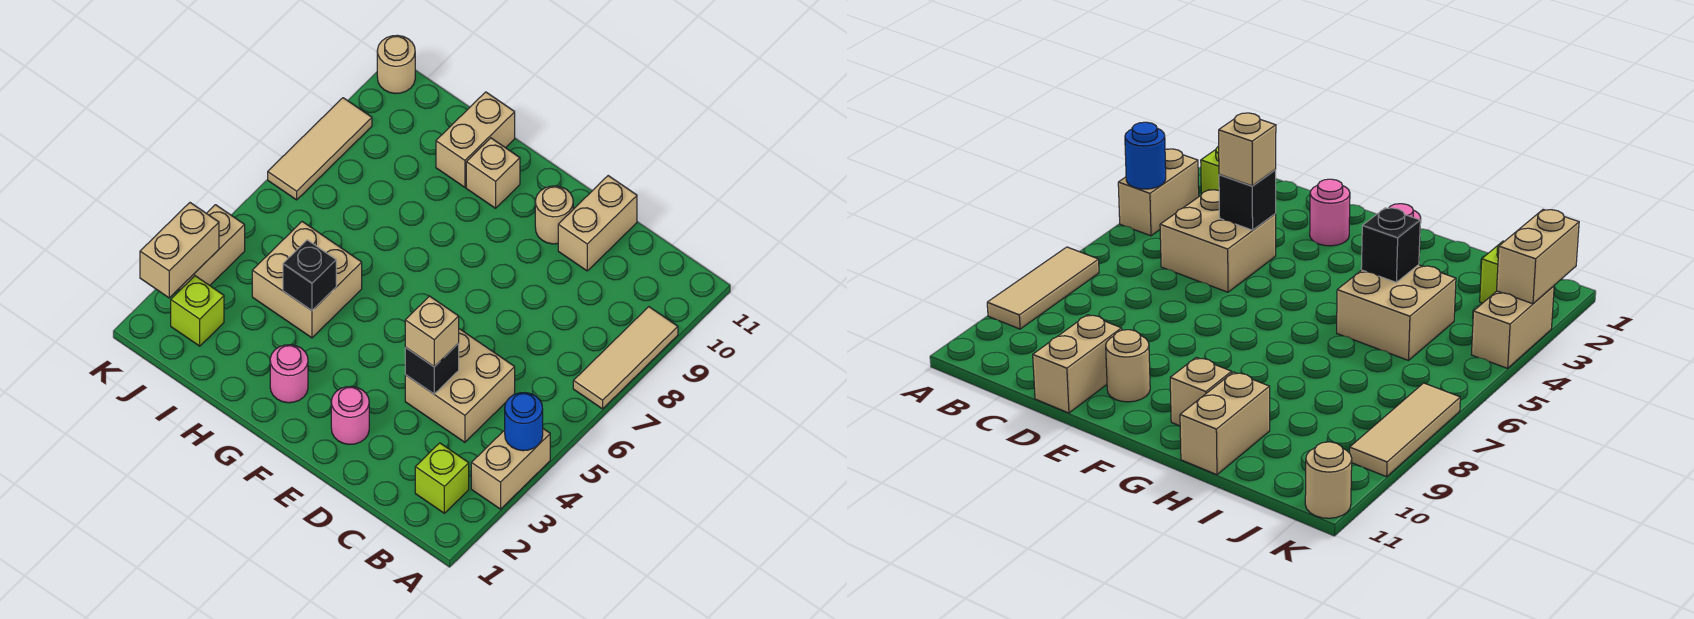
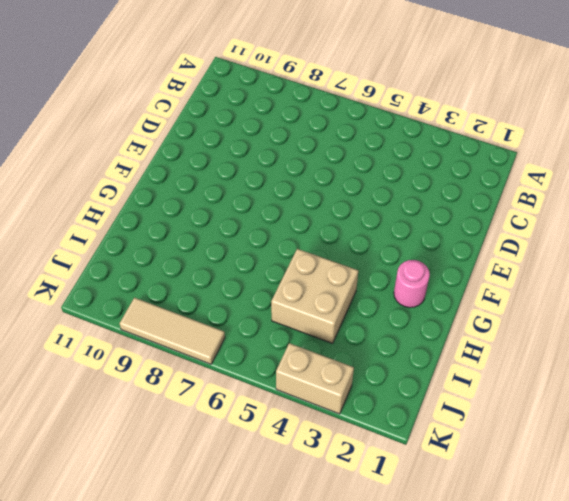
none -> tan 1x2 brick [471,429,550,509]
none -> tan 1x3 tile [573,307,678,409]
none -> lime 1x1 brick [415,443,469,513]

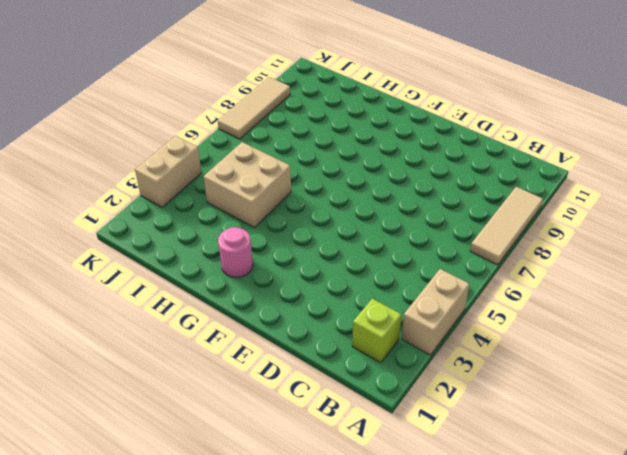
none -> tan 2x2 brick [405,329,515,442]
none -> tan 1x2 brick [558,176,637,271]
none -> pink 1x1 round brick [331,386,369,444]

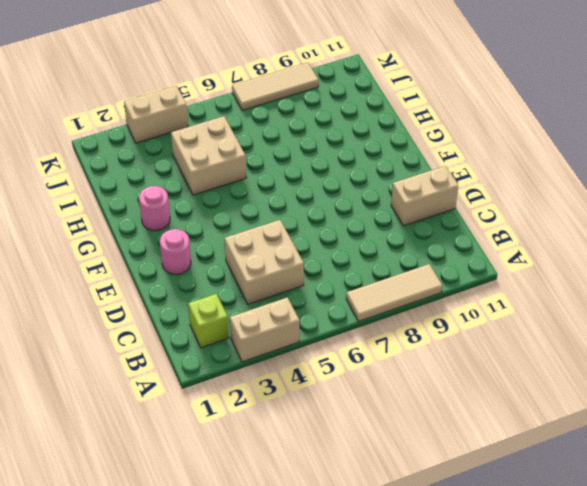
none -> tan 1x1 round brick [535,186,573,244]
none -> tan 1x1 brick [466,138,520,208]
none -> tan 1x2 brick [436,92,515,187]

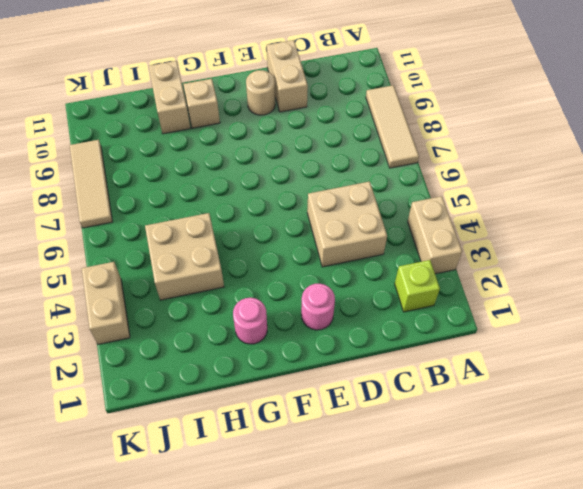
none -> lime 1x1 brick [171,276,224,346]
none -> tan 1x1 round brick [377,35,415,94]
none -> blue 1x1 round brick [505,393,543,451]

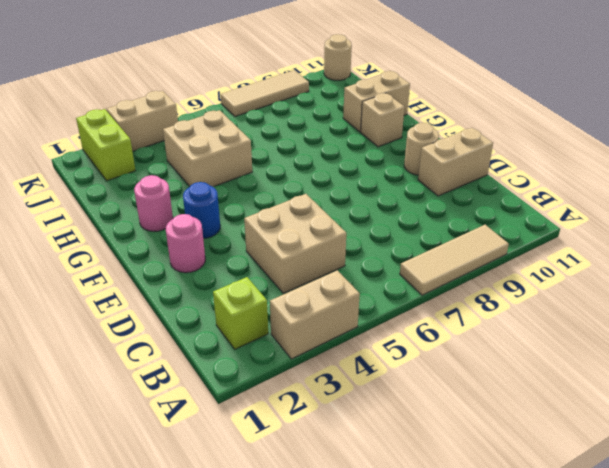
blue 1x1 round brick [183,182,220,238] -> blue 1x1 round brick moved to [505,393,543,451]
lime 1x2 brick [76,109,135,181] -> lime 1x1 brick [171,276,224,346]
none -> black 1x1 brick [405,344,459,394]
none -> black 1x1 brick [283,240,336,310]
none -> tan 1x2 brick [140,203,219,298]

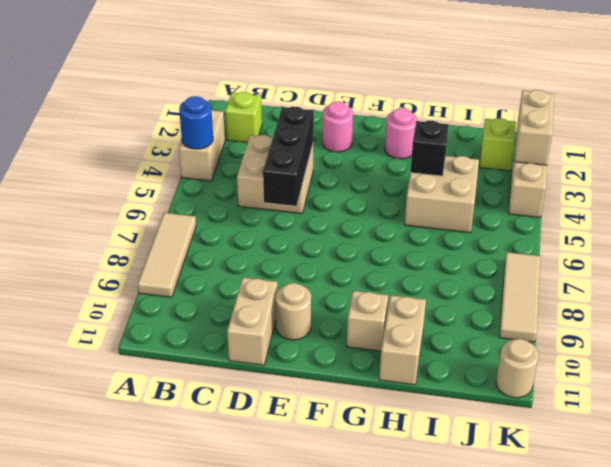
black 1x3 brick [263,107,314,206] -> black 1x1 brick [405,344,459,394]
none -> tan 1x1 brick [405,296,459,367]

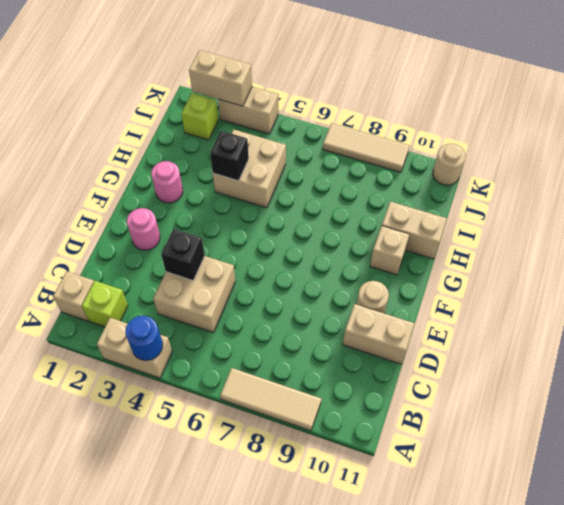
tan 1x1 brick [53,271,94,321] -> tan 1x1 brick moved to [405,296,459,367]

